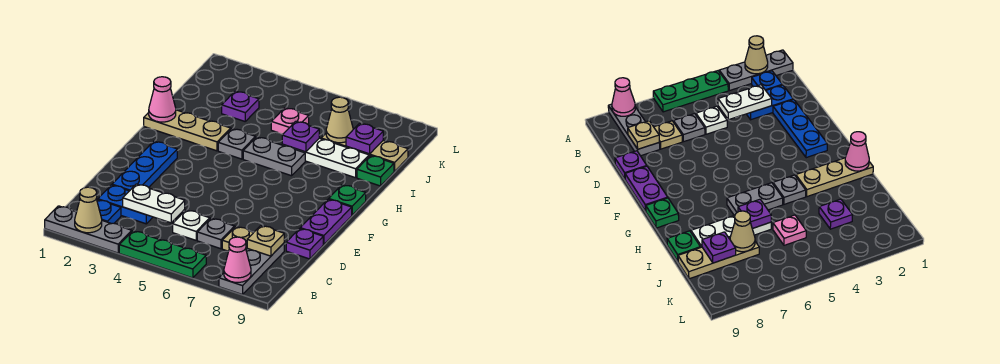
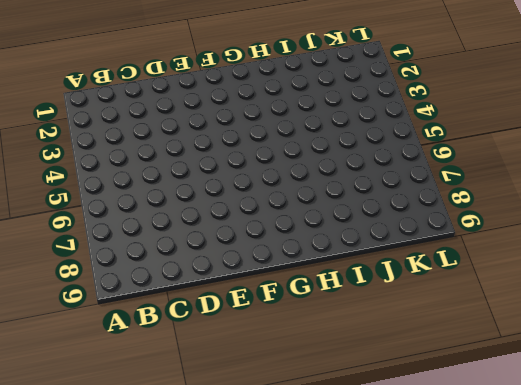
none -> grey 1x3 plate [45,206,132,253]
none -> green 1x3 plate [119,231,206,278]
none -> grey 1x3 plate [219,243,284,295]

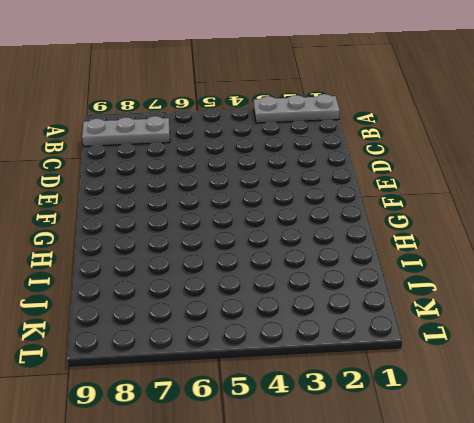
grey 1x3 plate [82,116,170,146] -> grey 1x3 plate turned to [219,243,284,295]
none -> green 1x3 plate [119,231,206,278]
none -> blue 1x1 plate [97,200,121,224]
none -> blue 1x2 plate [98,185,153,224]

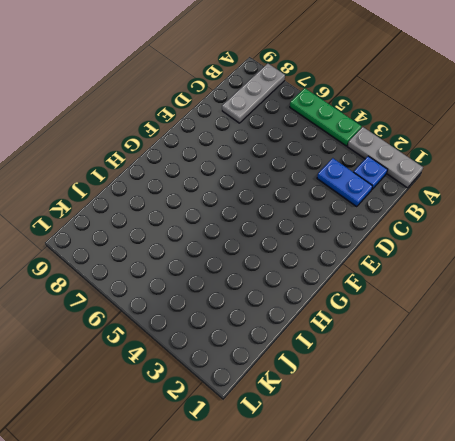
none -> white 1x1 plate [173,210,210,240]
none -> grey 1x1 plate [197,218,235,249]
none -> tan 1x1 plate [222,227,254,251]

